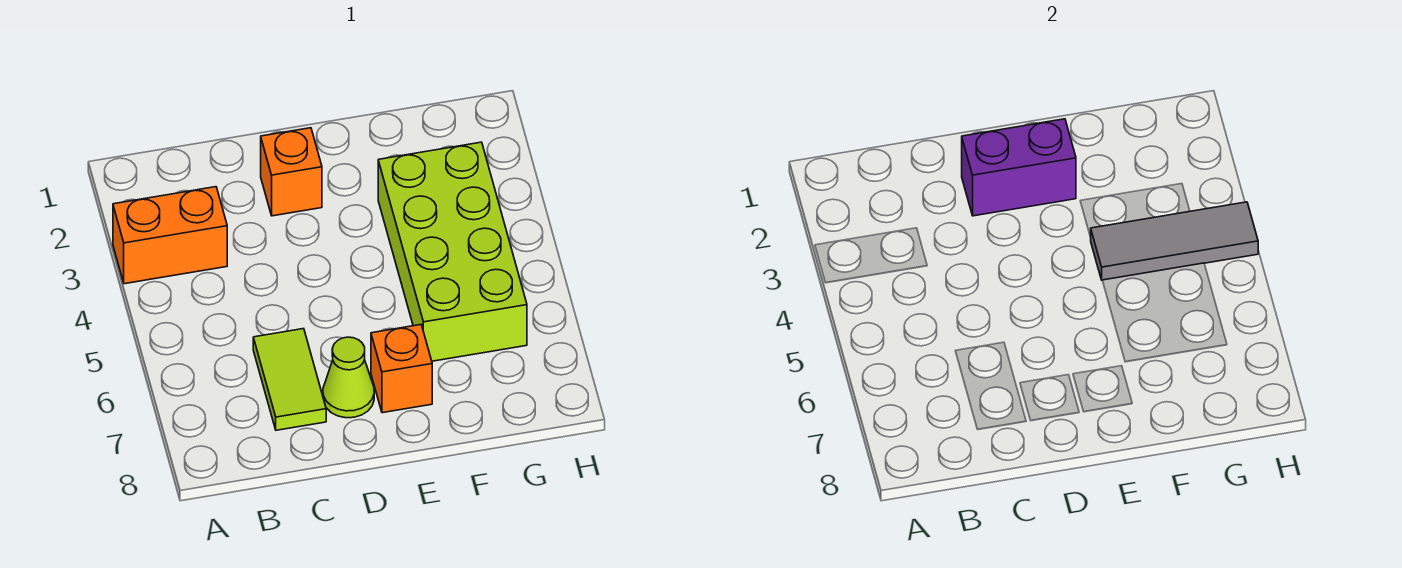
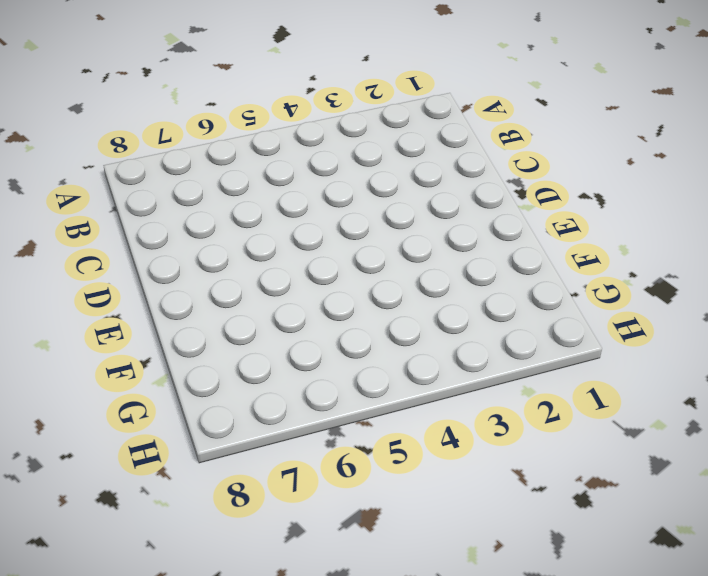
none -> orange 1x2 brick [113,187,227,284]
none -> lime 1x2 tile [253,329,326,430]

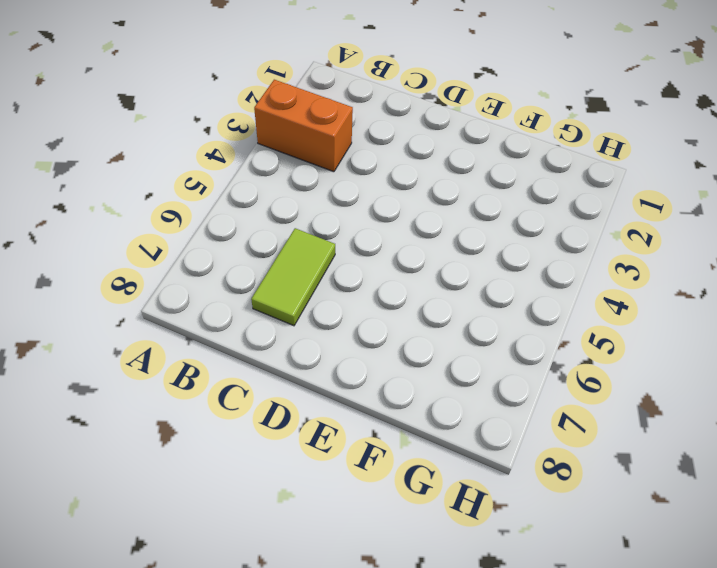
none -> orange 1x1 brick [261,128,322,216]
none -> lime 1x1 cone [323,337,374,418]

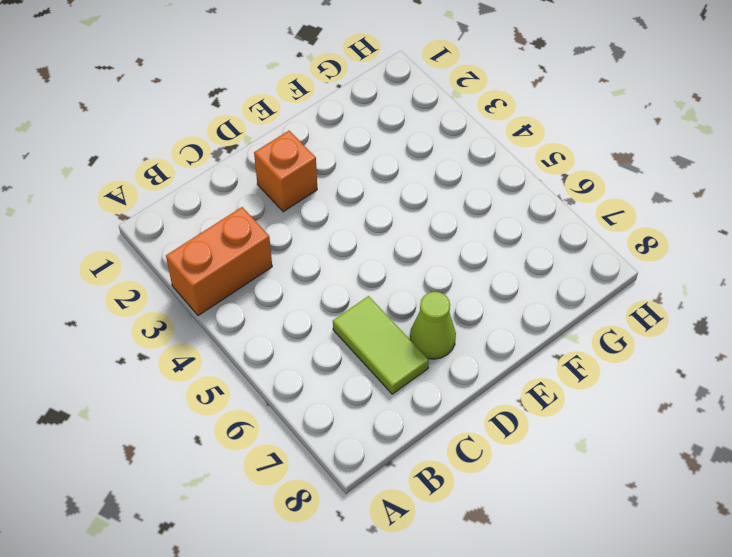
none -> orange 1x1 brick [371,325,432,413]
none -> lime 2x4 brick [378,142,527,361]

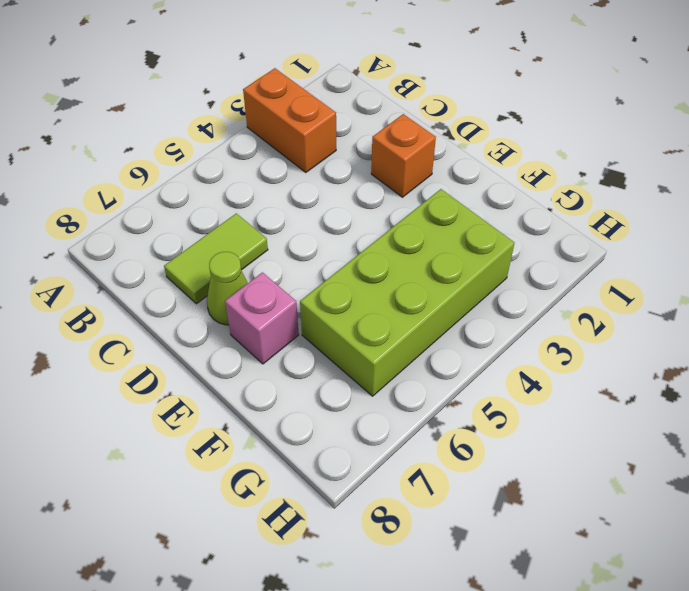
pink 1x1 brick [225,272,299,364] -> orange 1x1 brick [371,325,432,413]
none -> purple 1x2 brick [962,119,1076,216]
none -> grey 1x3 tile [1091,202,1258,280]

